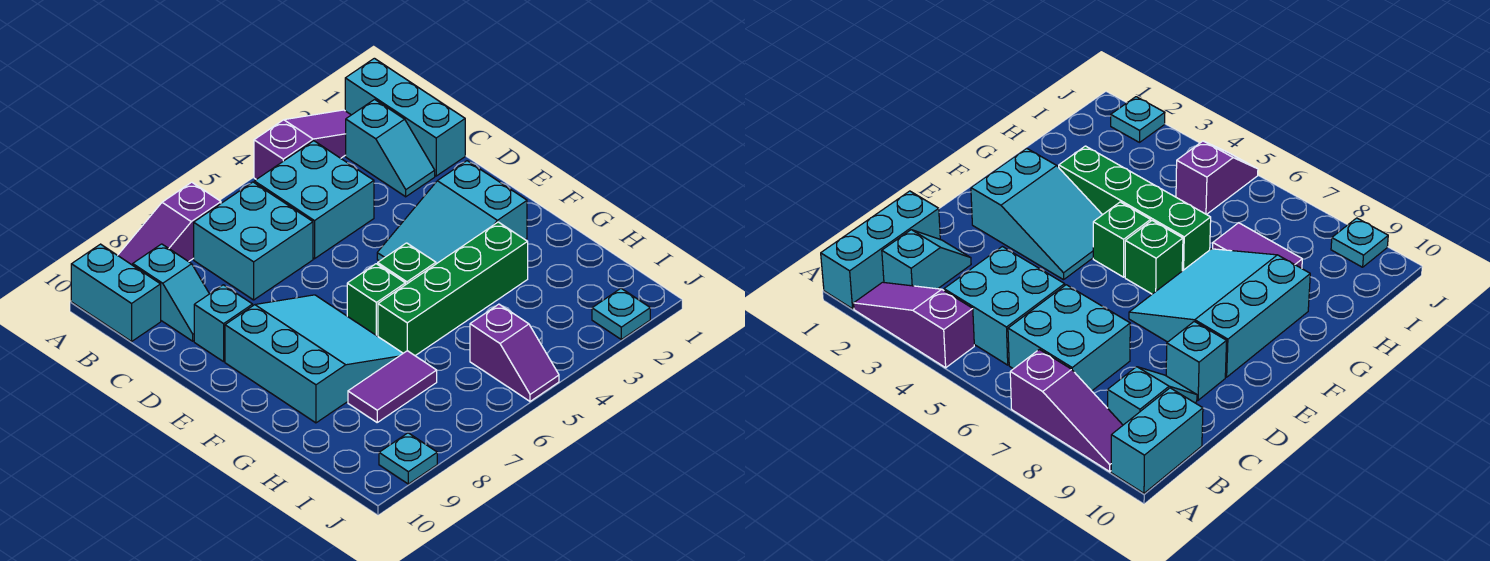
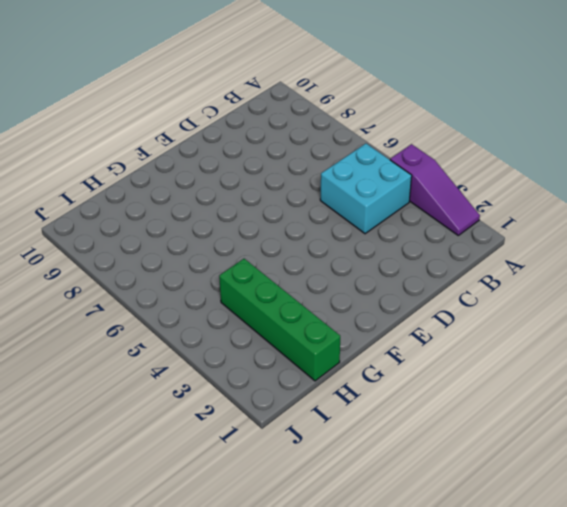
green 1x4 brick [219,259,340,381] -> green 1x4 brick moved to [378,222,528,356]
none -> cyan 1x3 brick [345,58,465,176]
none -> purple 1x3 slope [118,182,221,265]
none -> cyan 1x2 brick [71,244,161,341]

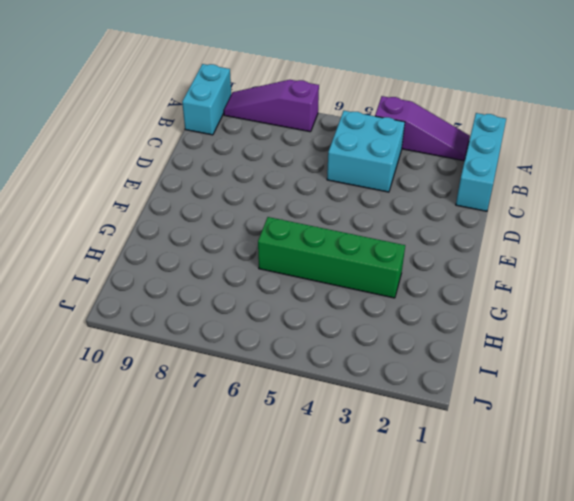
none -> cyan 1x2 slope [346,99,435,197]
none -> cyan 2x2 brick [194,182,313,300]
none -> cyan 1x2 slope [133,244,209,341]

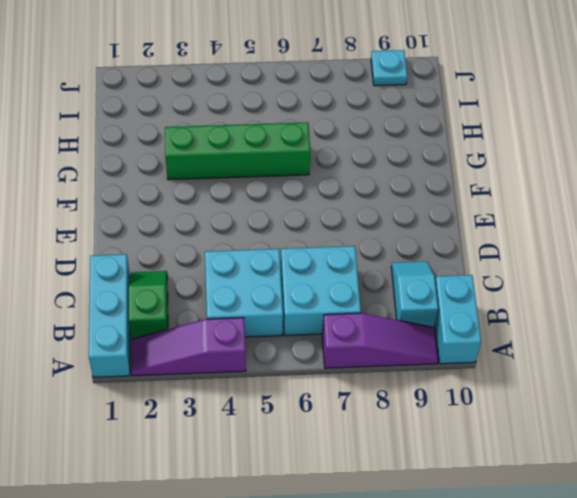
green 1x2 slope [129,271,168,339] -> cyan 1x2 slope [346,99,435,197]
none -> cyan 1x1 brick [194,285,253,362]
none -> cyan 2x3 slope [377,161,527,264]
none -> cyan 3x3 slope [225,295,403,423]

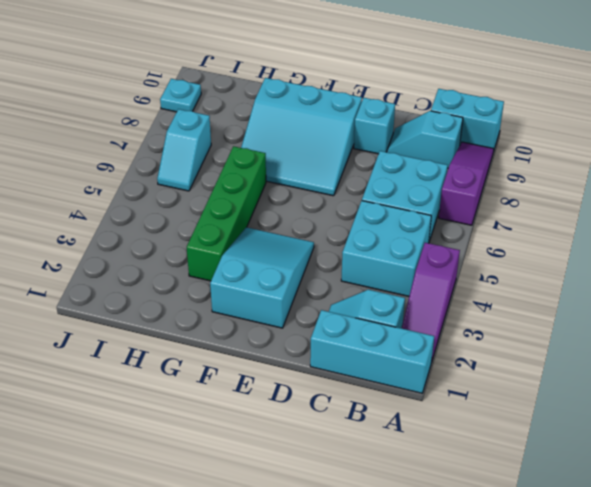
cyan 1x2 slope [157,109,211,191] -> none
none -> green 1x1 brick [378,243,436,285]
none -> green 1x1 brick [347,264,405,336]
none -> purple 1x2 tile [348,351,437,422]

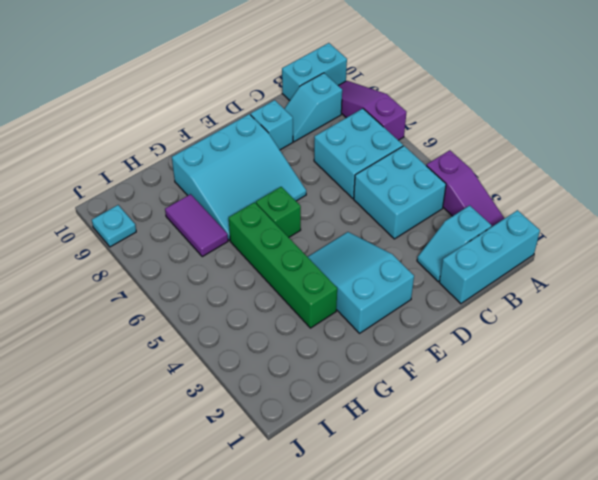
none -> green 1x1 brick [378,243,436,285]
none -> purple 1x2 slope [470,304,559,401]
none -> cyan 1x1 plate [592,289,650,339]

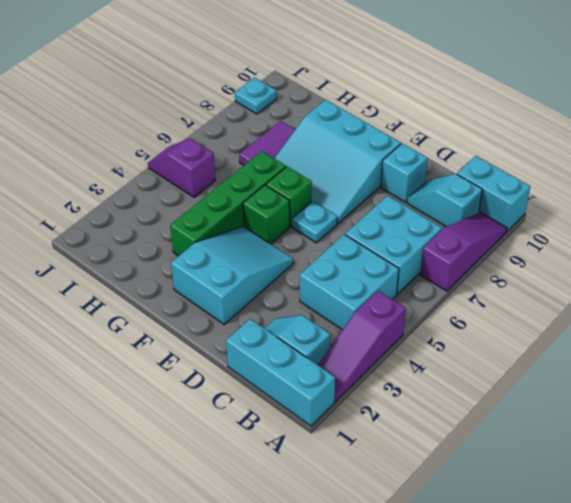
cyan 1x1 plate [292,201,337,243] -> cyan 1x1 plate moved to [592,289,650,339]

